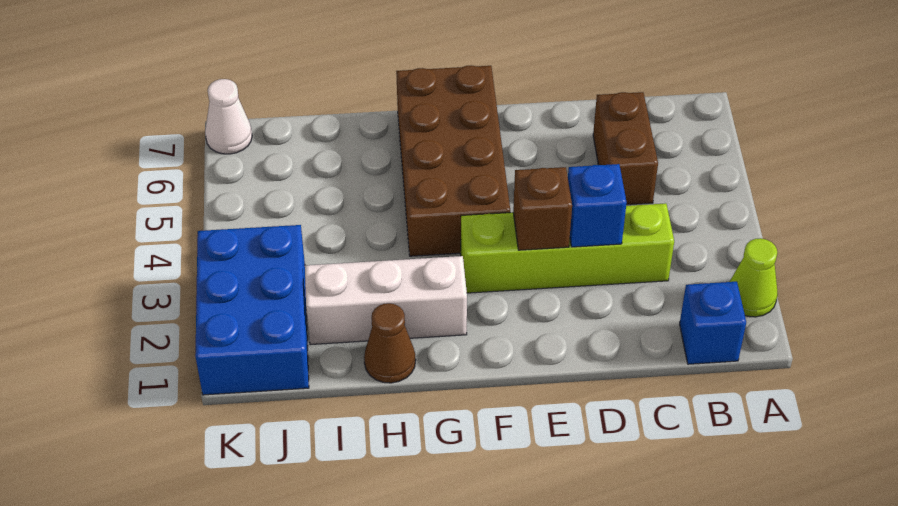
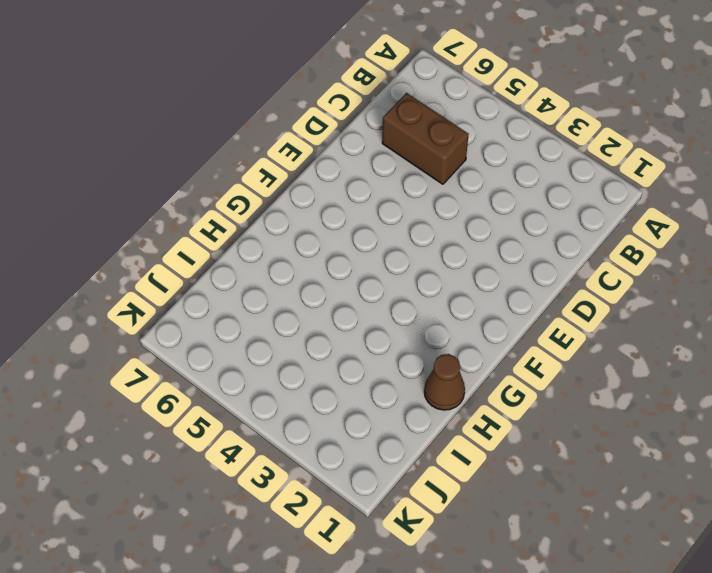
none -> lime 1x1 cone [730,238,778,317]
none -> blue 1x1 brick [680,282,746,364]

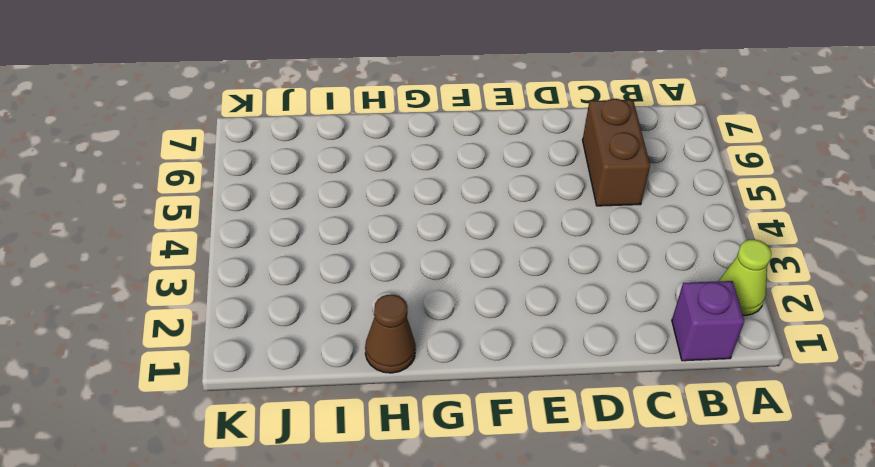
purple 1x1 brick [672,281,744,361] -> blue 1x1 brick [680,282,746,364]
none -> lime 1x4 brick [461,203,674,293]
none -> brown 2x4 brick [396,66,510,256]

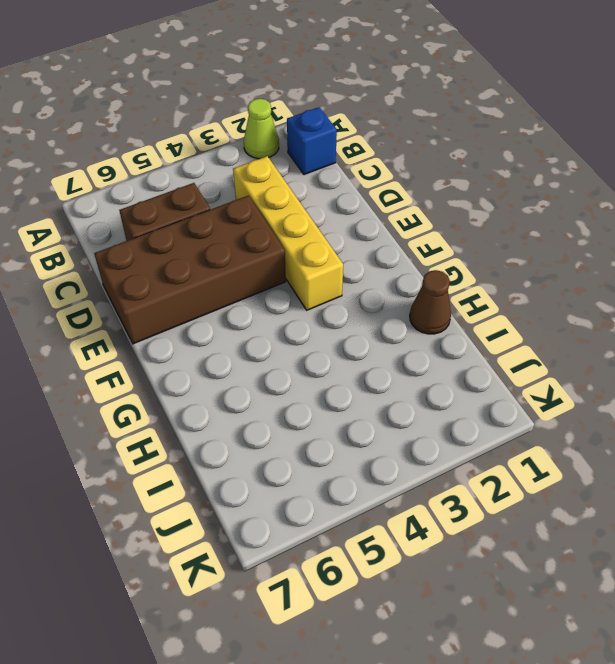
yellow 1x4 brick [233,156,343,310] -> lime 1x4 brick [461,203,674,293]
brown 2x4 brick [94,196,286,344] -> brown 2x4 brick moved to [396,66,510,256]
none -> white 1x3 brick [305,256,467,345]
none -> blue 2x3 brick [195,225,309,395]

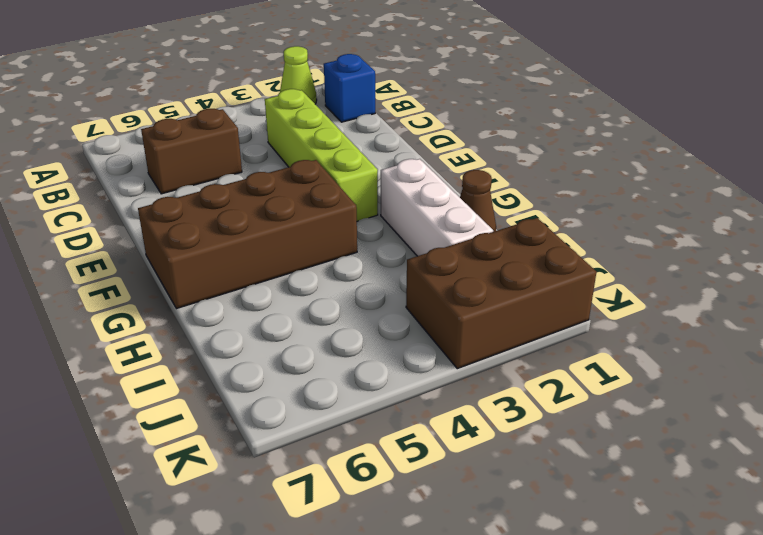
brown 2x3 brick [406,218,596,369] -> blue 2x3 brick [195,225,309,395]
none -> white 1x1 cone [205,79,252,154]
none -> blue 1x1 brick [568,164,627,247]

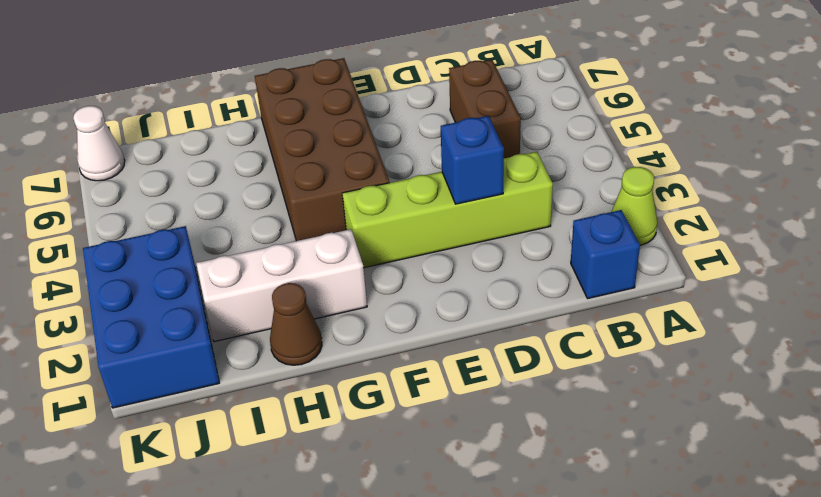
none -> brown 1x1 brick [513,167,572,250]

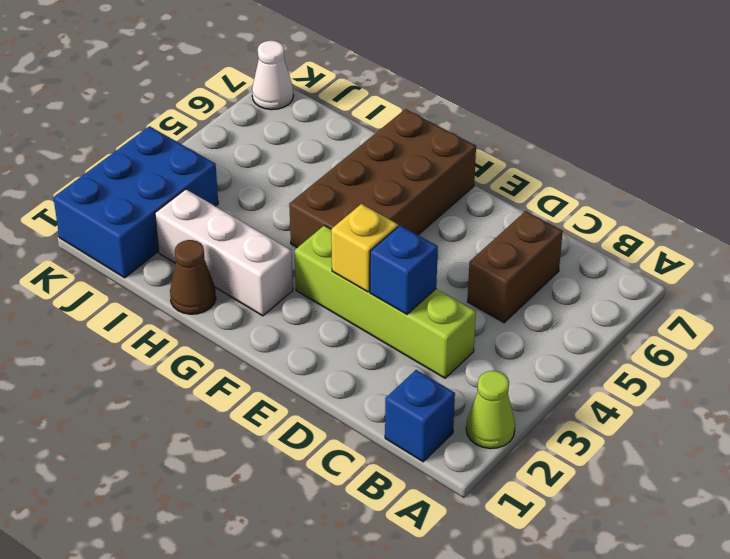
yellow 1x1 brick [331,204,398,292] -> brown 1x1 brick [513,167,572,250]

